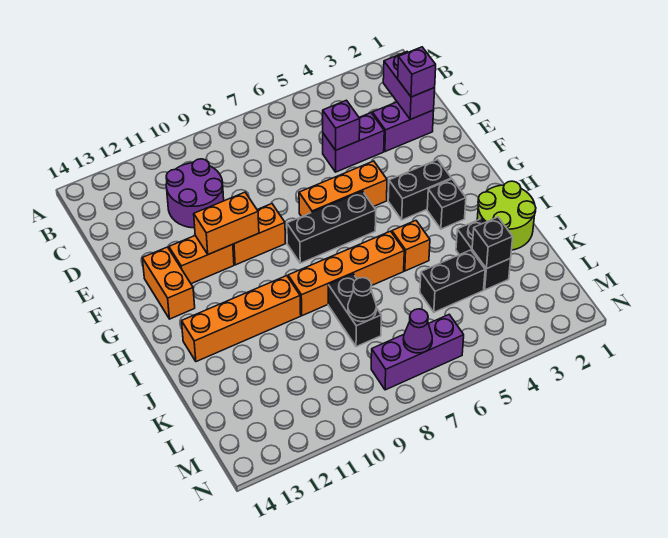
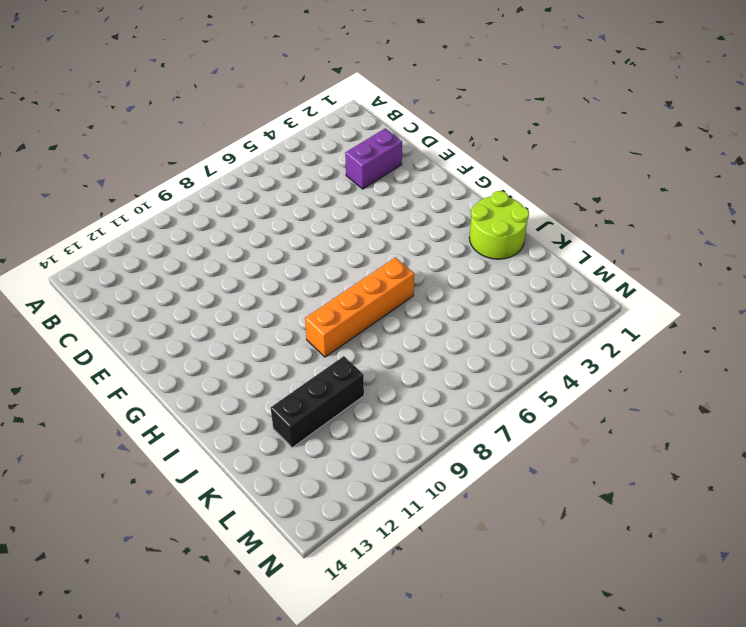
black 1x3 brick [271,356,364,448] -> black 1x3 brick moved to [287,191,376,263]
none -> purple 2x2 round brick [166,159,224,228]
none -> purple 1x2 brick [323,113,384,172]
none -> orange 1x3 brick [299,161,387,217]

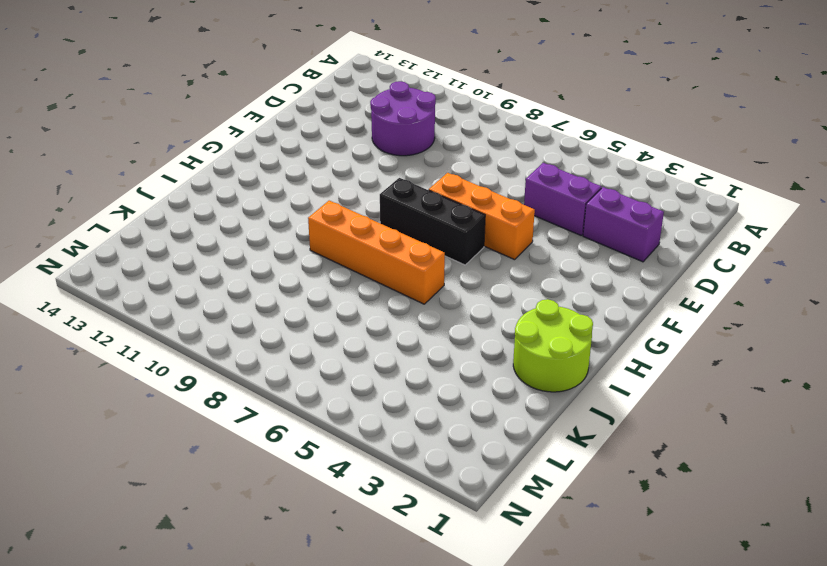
none -> orange 1x2 brick [233,204,286,265]
none -> orange 1x2 brick [169,236,234,284]
none -> orange 1x2 brick [142,247,195,319]

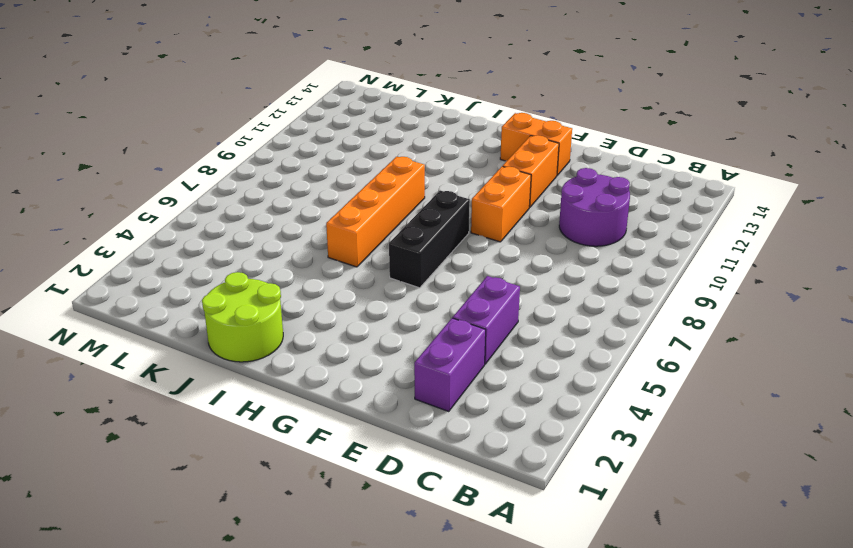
none -> orange 1x3 brick [299,161,387,217]
none -> black 1x2 brick [388,160,451,220]
none -> black 1x1 brick [427,179,466,229]

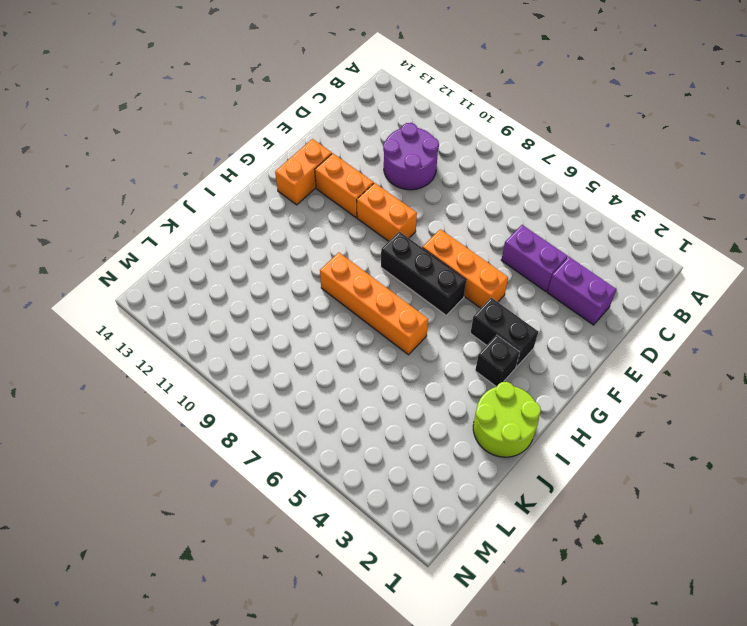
none -> orange 1x1 brick [392,221,430,271]
none -> orange 1x4 brick [182,276,301,362]
none -> black 1x2 brick [456,219,511,290]

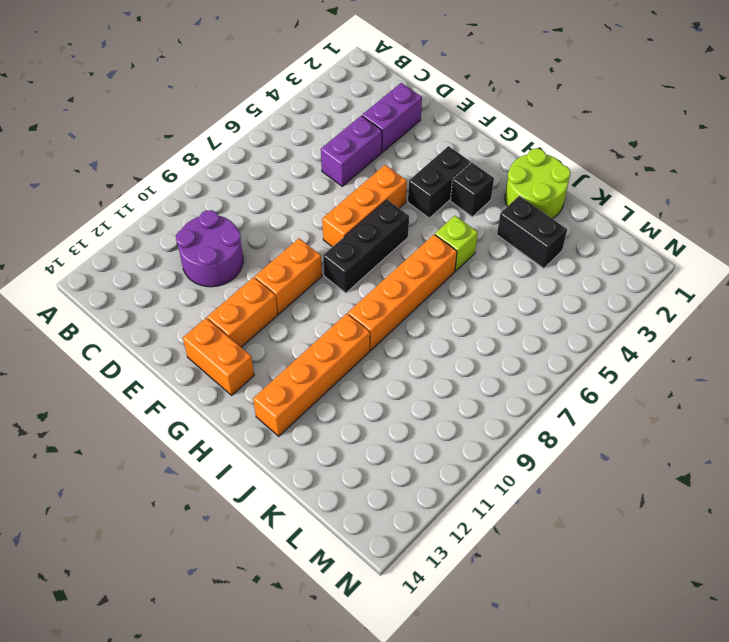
lime 1x1 brick [435,216,478,271] -> orange 1x1 brick [392,221,430,271]
none -> black 1x2 brick [328,274,381,347]
none -> black 1x2 brick [420,250,485,312]
none -> purple 1x3 brick [371,315,464,390]

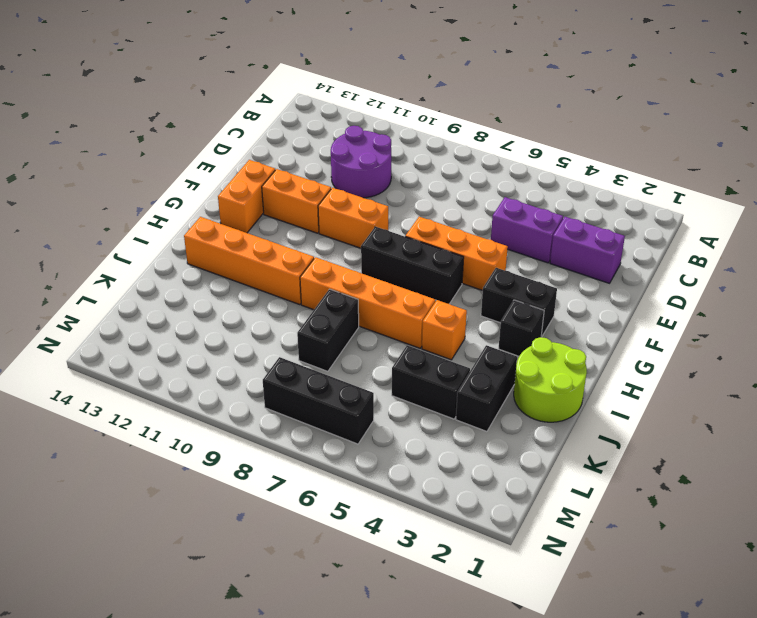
black 1x3 brick [263,357,374,444] -> purple 1x3 brick [371,315,464,390]
none -> purple 1x2 brick [383,52,435,119]
none -> purple 1x1 brick [323,100,360,150]
none -> orange 1x2 brick [194,192,259,254]

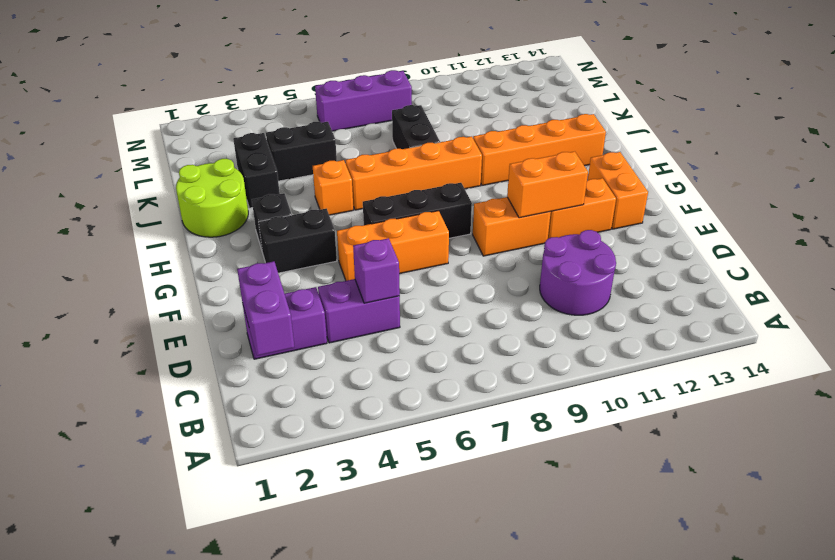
none -> black 1x1 brick [472,217,513,269]
none -> black 1x1 cone [348,278,376,322]
none -> purple 1x1 cone [403,309,432,353]

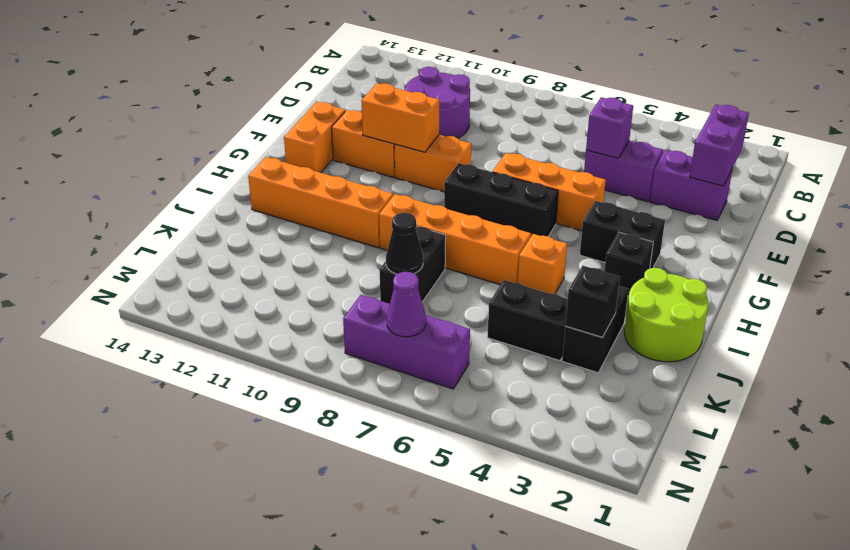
none -> purple 1x1 brick [398,47,436,97]

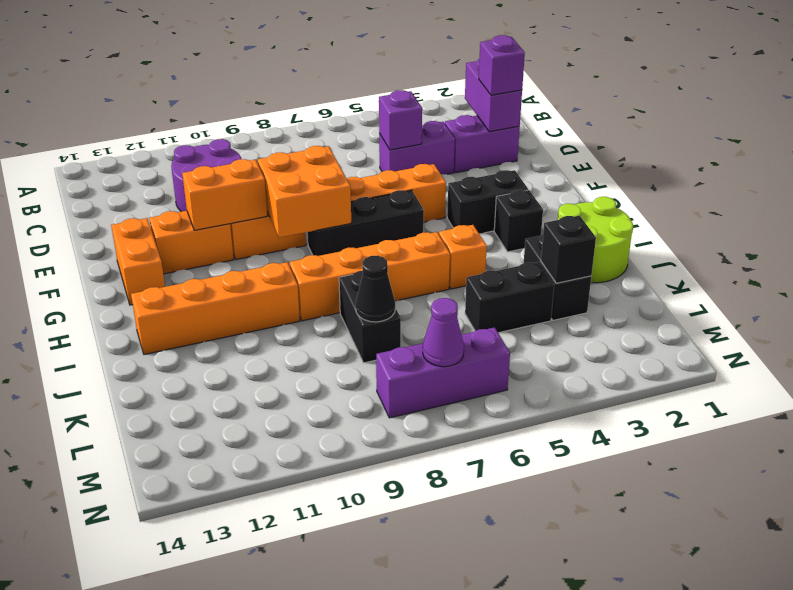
orange 2x2 brick [258,146,351,238] -> none

